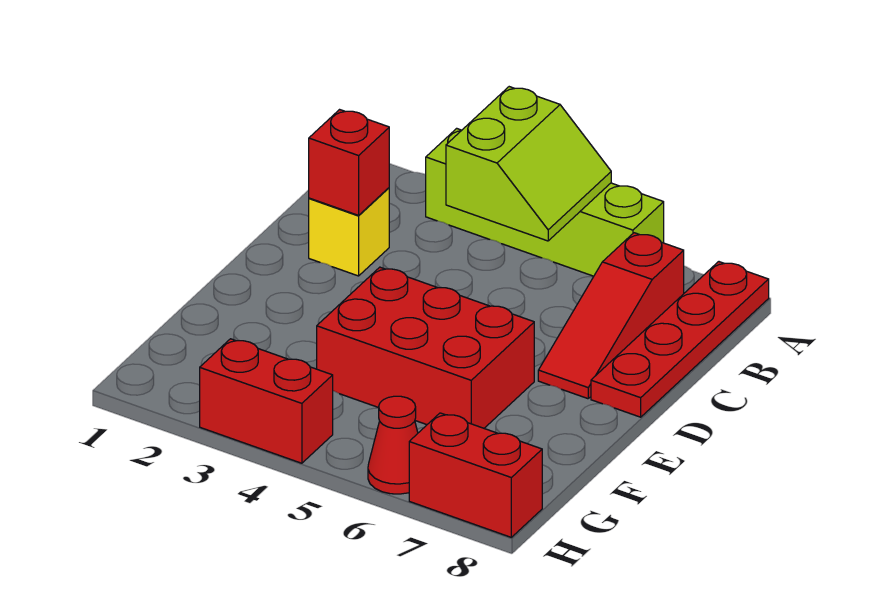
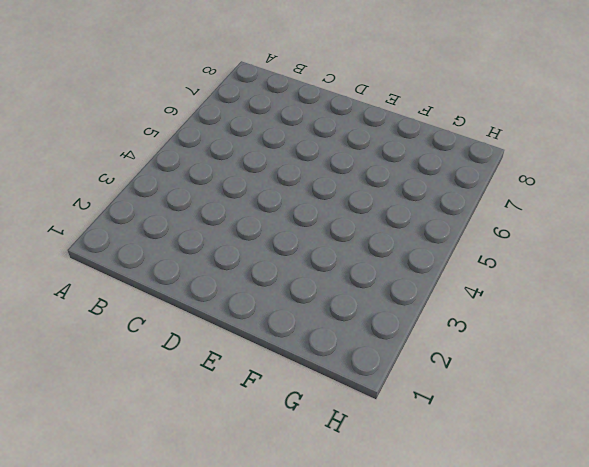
none -> lime 1x4 brick [426,128,664,276]
none -> red 1x4 plate [591,262,769,417]

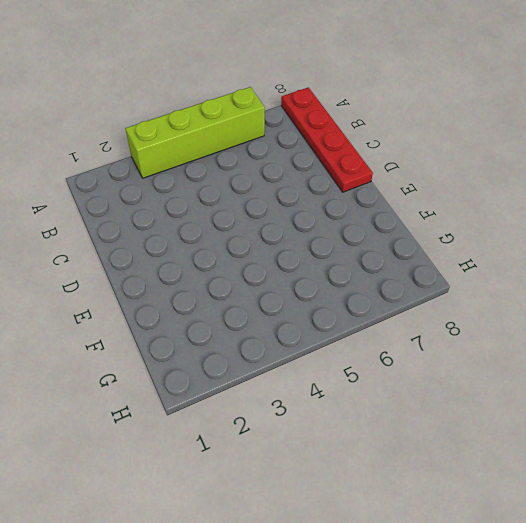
none -> red 1x3 slope [538,233,684,399]
none -> yellow 1x1 brick [309,188,389,276]

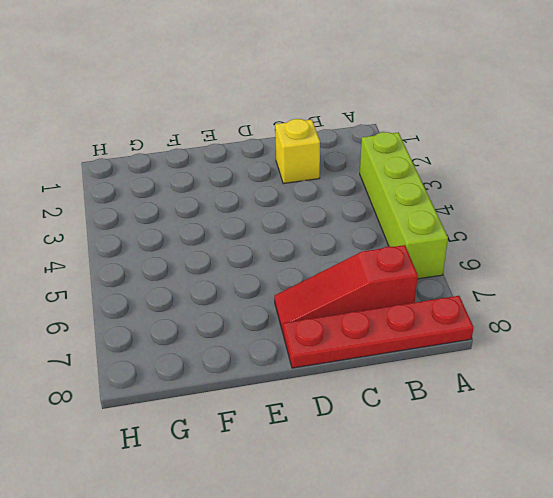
none -> red 2x3 brick [317,267,534,428]
none -> red 1x2 brick [200,339,333,463]

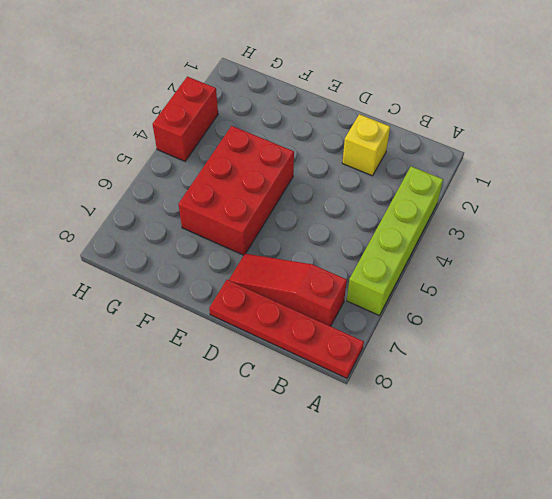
none -> red 1x1 cone [368,396,418,494]
none -> red 1x2 brick [409,413,542,537]

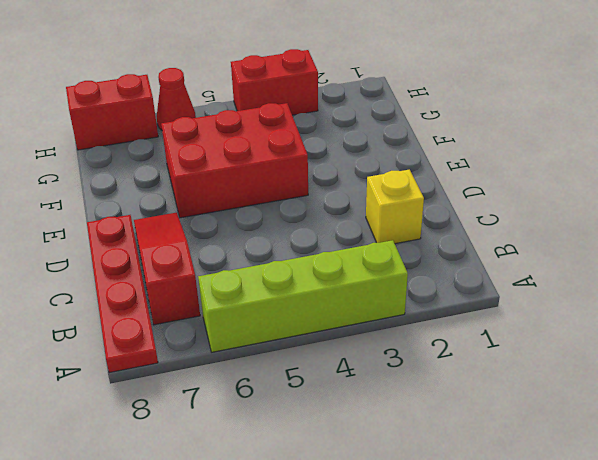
none -> lime 2x2 slope [446,87,611,241]
none -> red 1x1 brick [309,110,389,215]

